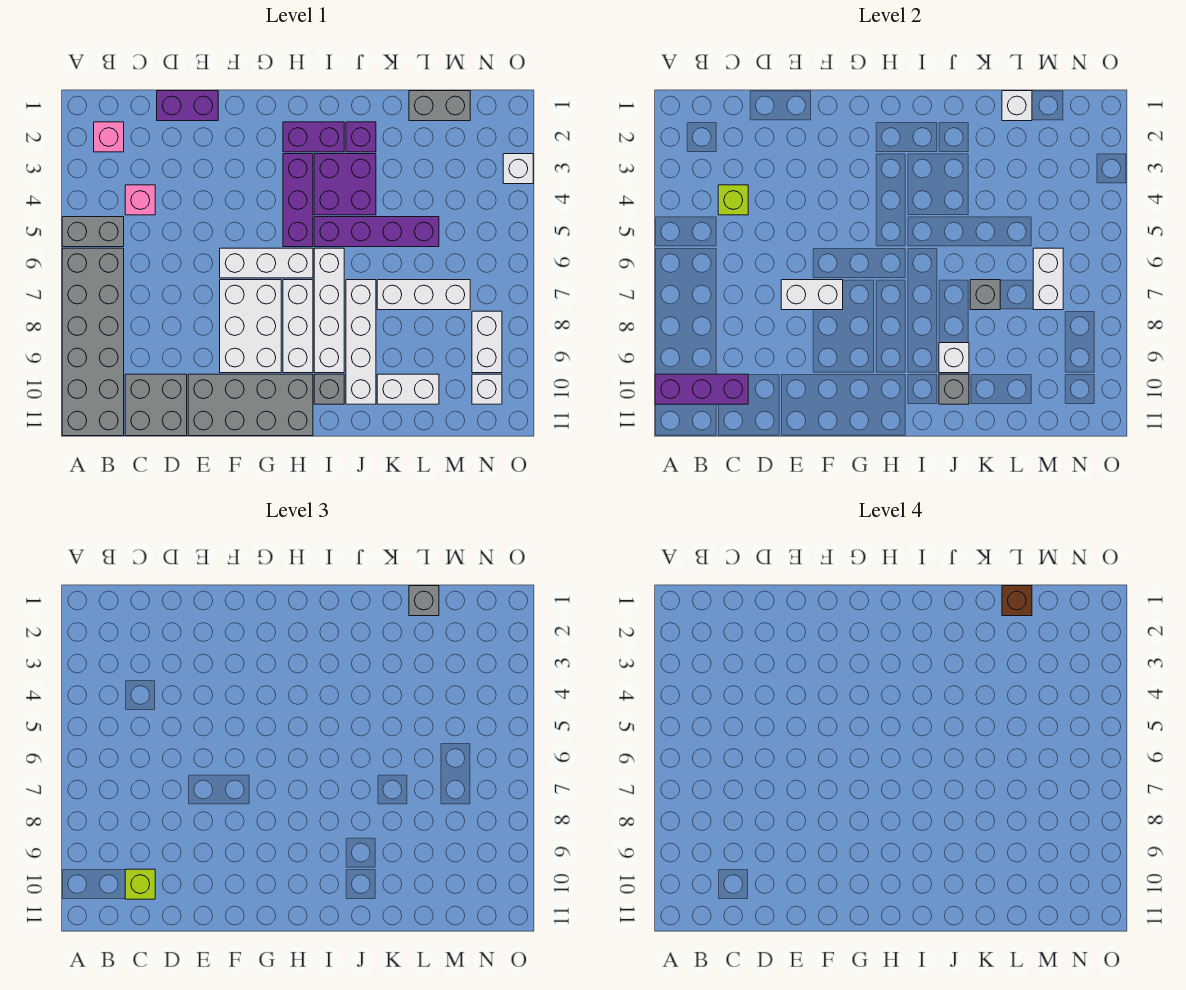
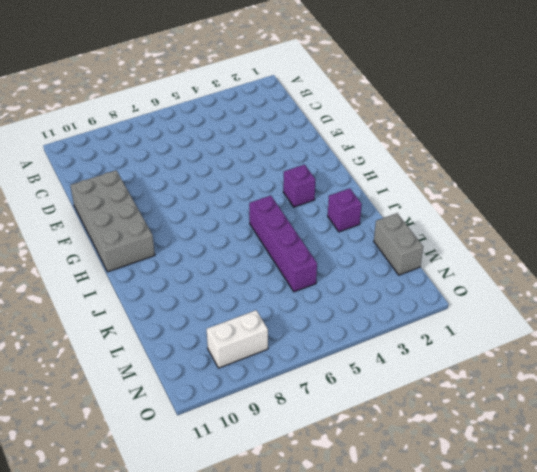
purple 1x1 brick [283,165,315,207] -> purple 1x3 brick [283,154,313,247]
none -> grey 1x2 brick [62,217,124,247]
none -> grey 2x6 brick [62,248,124,436]
none -> pink 1x1 brick [94,122,124,152]
none -> pink 1x1 brick [125,185,155,215]

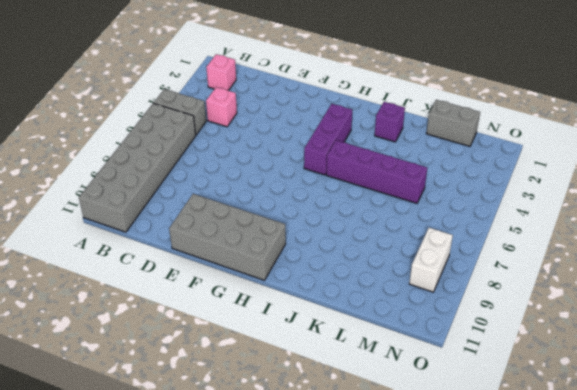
none -> grey 2x2 brick [125,374,187,436]
none -> purple 1x2 brick [157,91,218,121]
none -> white 1x3 brick [220,248,313,278]
none -> white 2x3 brick [220,280,281,373]

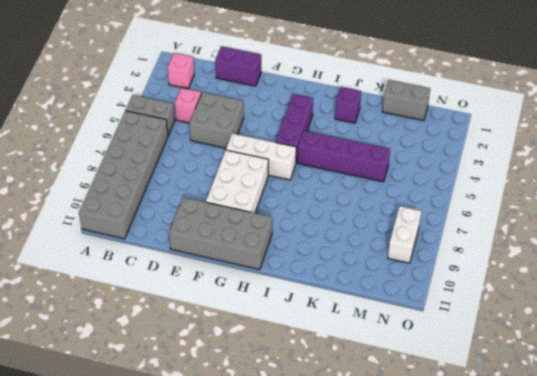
grey 2x2 brick [189,92,244,148] -> grey 2x2 brick moved to [125,374,187,436]
none -> purple 1x2 brick [283,122,344,152]
none -> white 1x3 brick [283,280,313,373]
none -> purple 2x2 brick [314,154,376,215]
none -> white 1x4 brick [314,248,344,373]

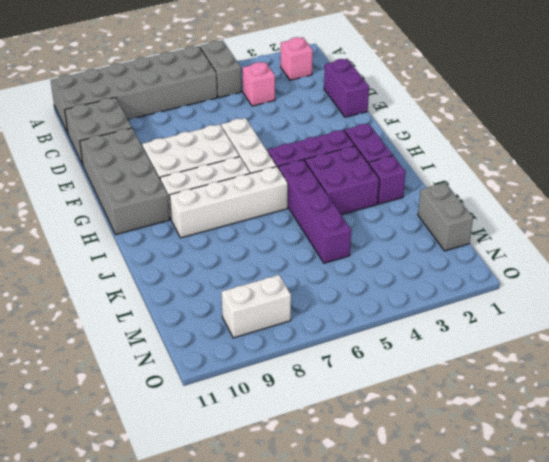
none -> grey 1x1 brick [314,374,344,404]
none -> white 1x4 brick [346,280,376,404]
none -> white 1x3 brick [377,280,470,310]
none -> white 1x2 brick [377,374,439,404]

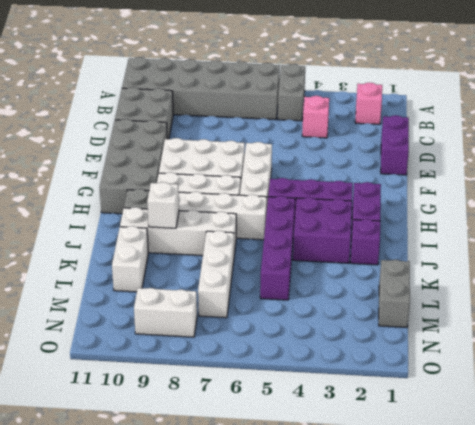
none -> white 1x1 brick [472,374,502,404]
none -> white 1x1 brick [503,154,533,184]
none -> purple 1x3 brick [655,374,748,404]
none -> lime 1x1 brick [718,185,748,215]

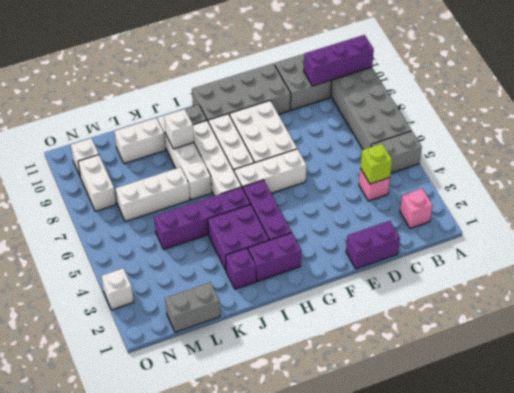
none -> white 1x2 brick [781,280,843,310]
none -> grey 1x1 brick [939,374,969,404]
none -> grey 1x1 brick [970,280,1000,310]
none -> white 1x1 brick [1002,91,1032,121]

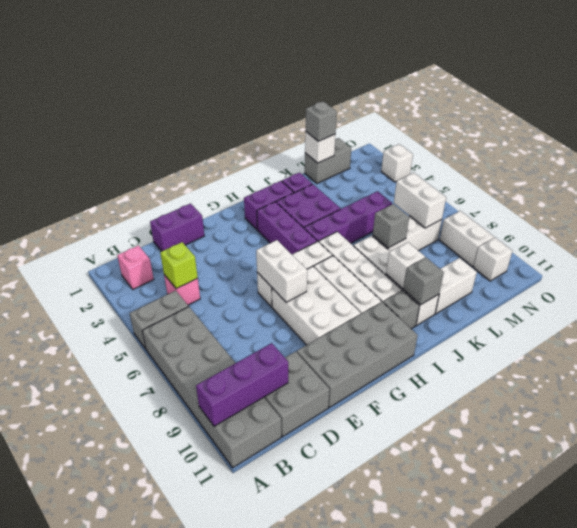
white 1x2 brick [256,240,307,302] -> white 1x2 brick turned to [781,280,843,310]
none -> lime 1x1 brick [125,869,155,899]
none -> brown 1x1 brick [1002,586,1032,616]

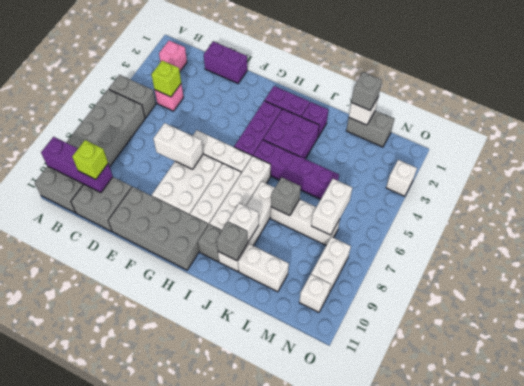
none -> brown 1x1 brick [1002,586,1032,616]

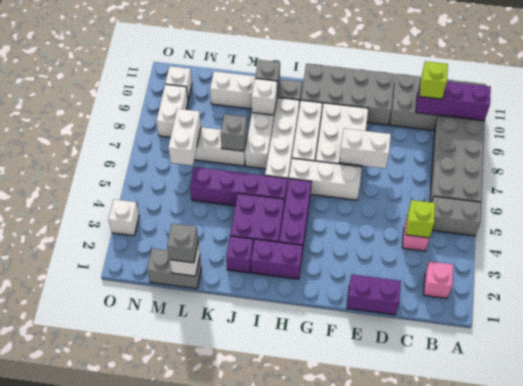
none -> brown 1x1 brick [1002,586,1032,616]

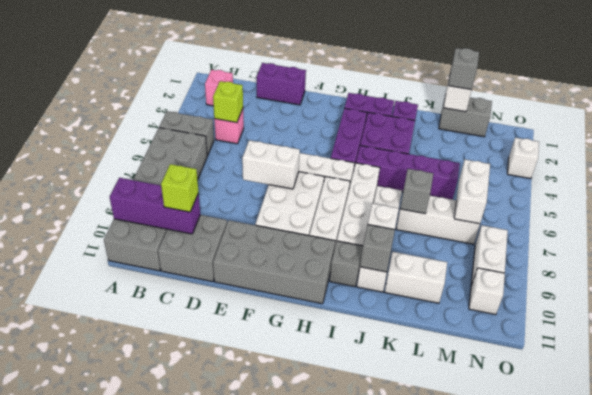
none -> brown 1x1 brick [1002,586,1032,616]

